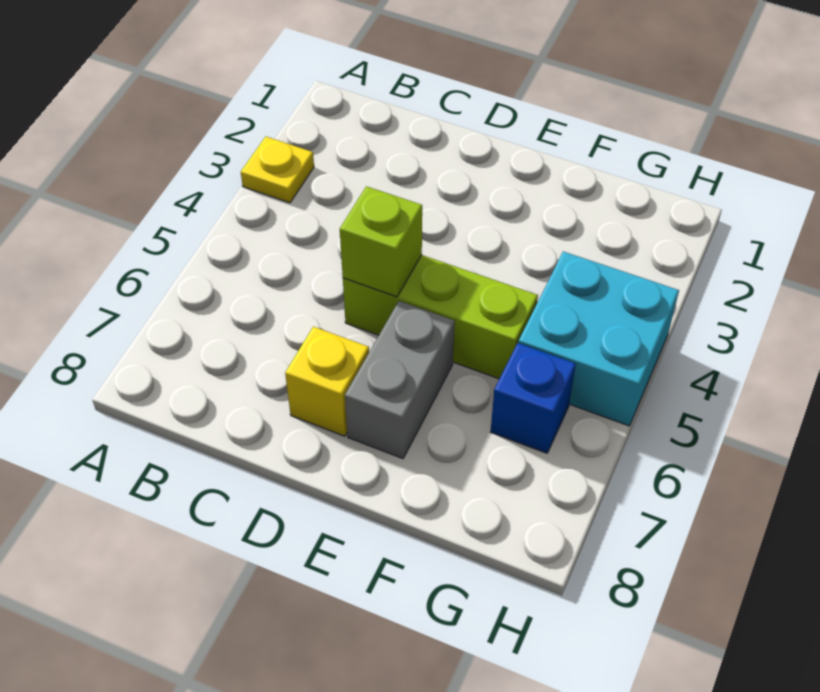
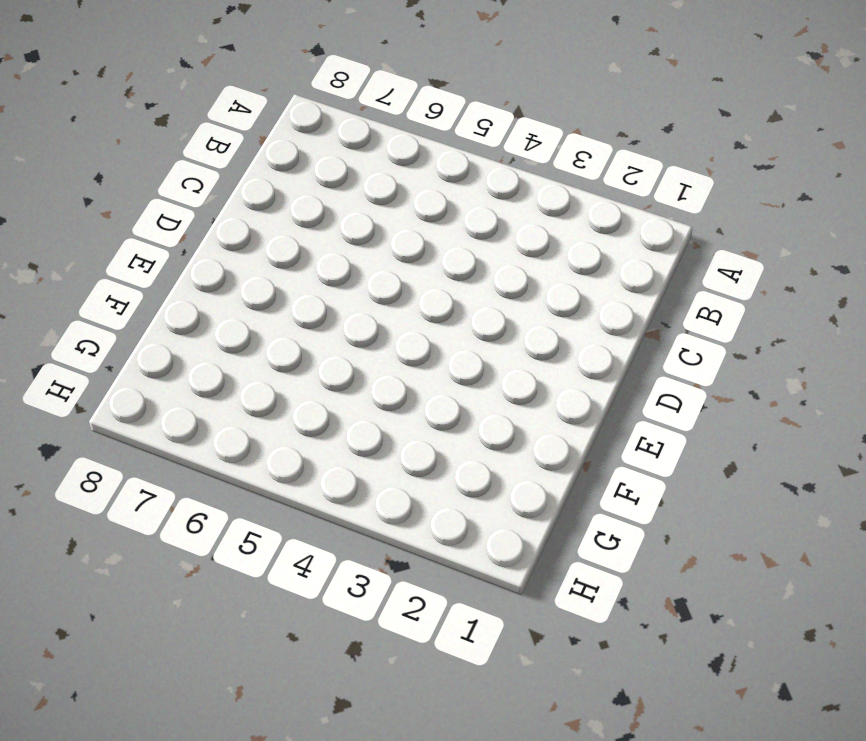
none -> yellow 1x1 plate [241,137,314,203]
none -> lime 1x3 brick [343,255,538,379]

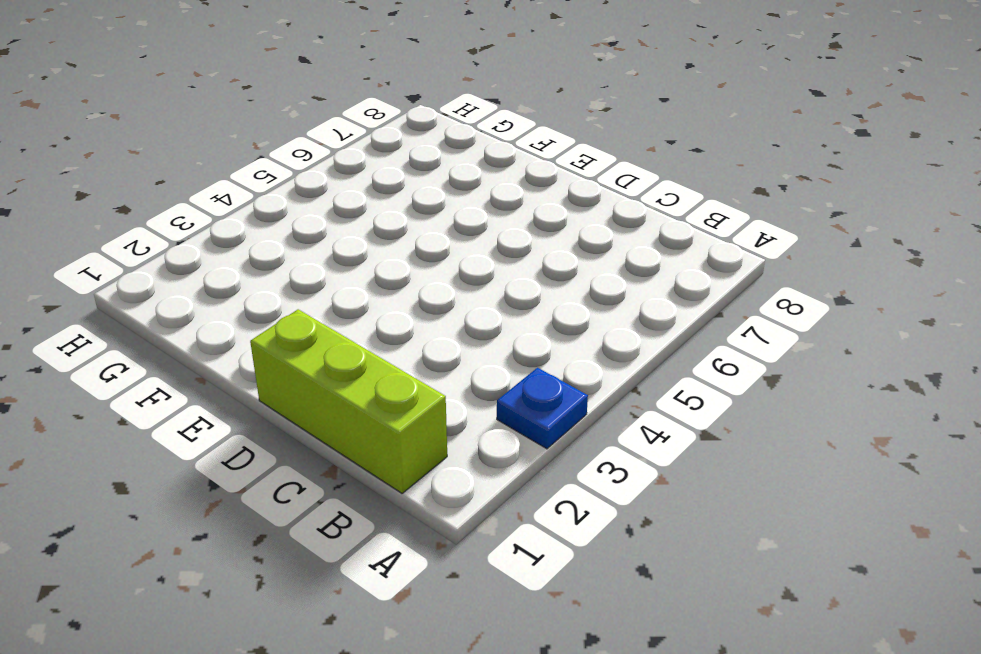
blue 1x1 plate [497,368,588,449] -> yellow 1x1 plate [241,137,314,203]
lime 1x3 brick [250,309,447,493] -> lime 1x3 brick moved to [343,255,538,379]
none -> yellow 1x1 brick [285,327,369,436]
none -> grey 1x2 brick [345,301,455,459]

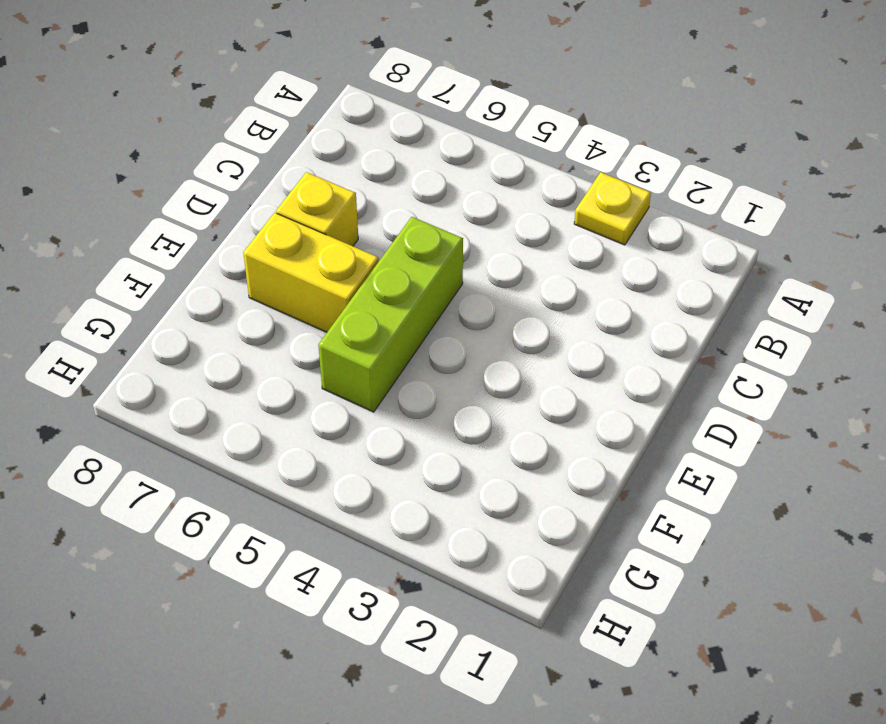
yellow 1x2 brick [243,213,379,332] -> grey 1x2 brick [345,301,455,459]
none -> cyan 2x2 brick [518,251,679,426]
none -> blue 1x1 brick [491,343,576,453]

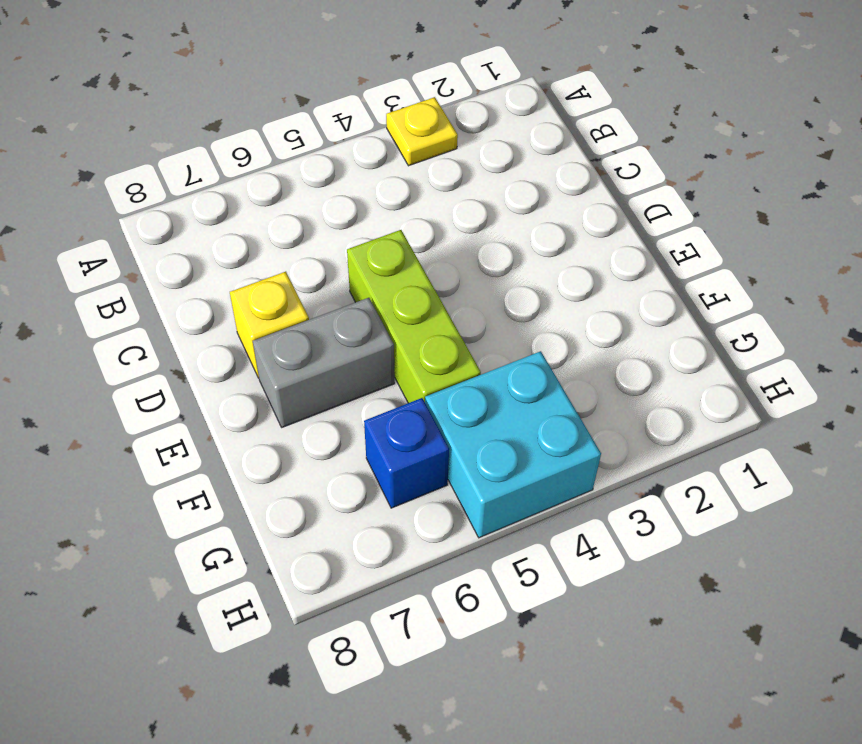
none -> lime 1x1 brick [340,186,422,297]

